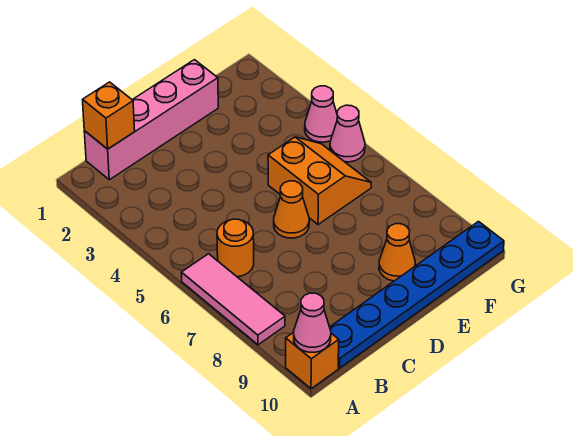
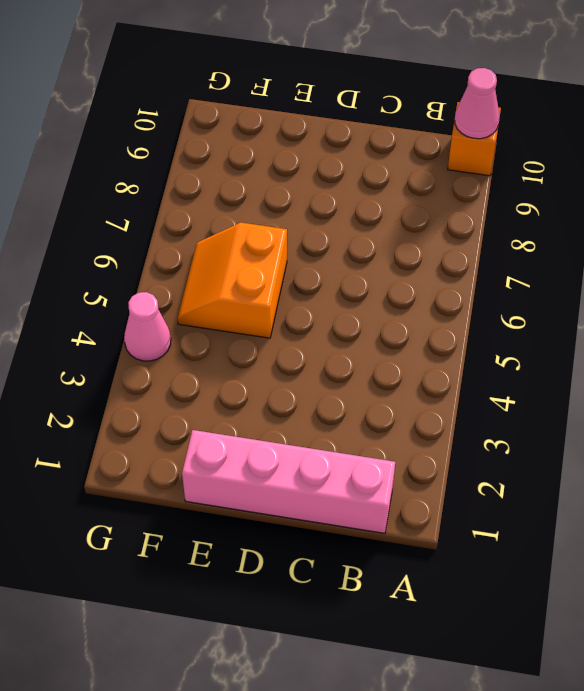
none -> pink 1x3 tile [181,254,285,345]
none -> orange 1x1 round brick [217,219,254,277]
none -> blue 1x6 plate [330,222,504,368]

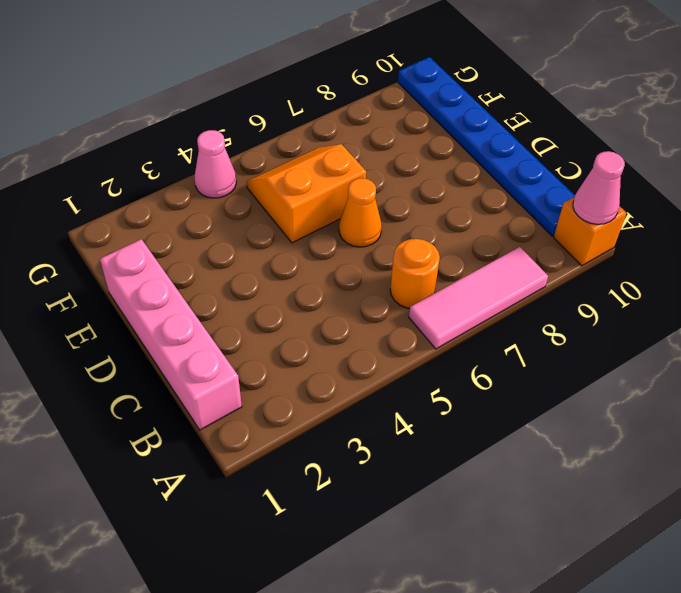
none -> orange 1x1 cone [379,224,415,281]
none -> pink 1x1 cone [330,105,365,162]
none -> orange 1x1 brick [83,82,135,149]

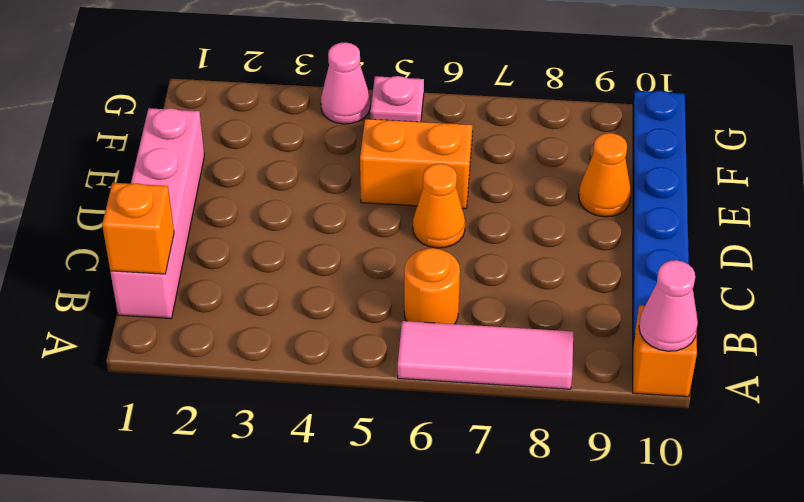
pink 1x1 plate [370,76,424,122] -> pink 1x1 cone [330,105,365,162]

